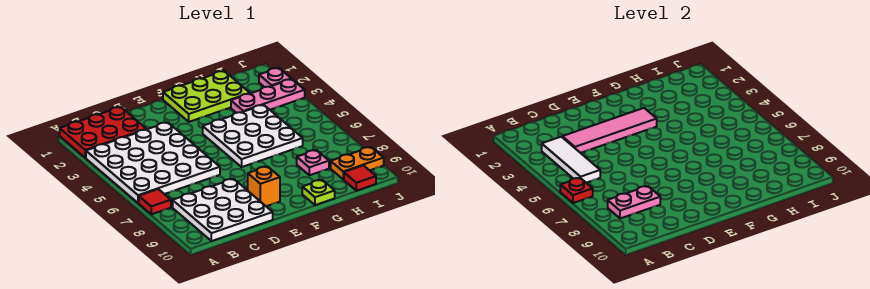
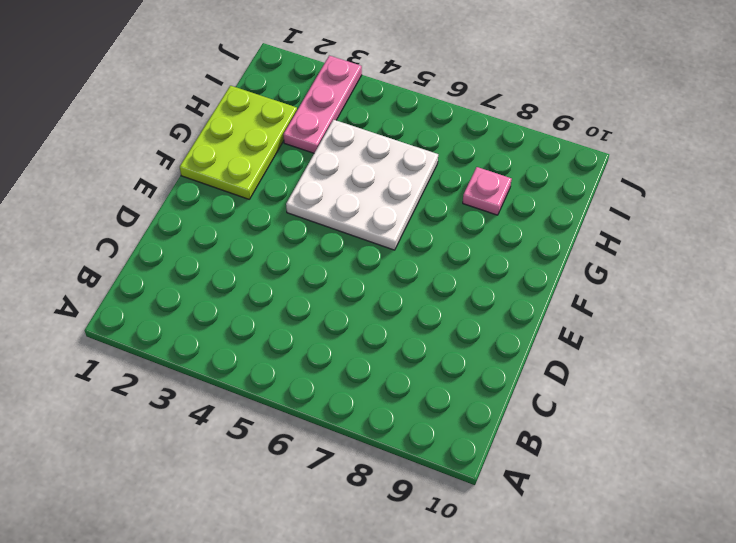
none -> red 2x3 plate [60,107,146,158]
none -> white 4x4 plate [86,122,220,203]
none -> red 1x1 tile [139,189,171,214]

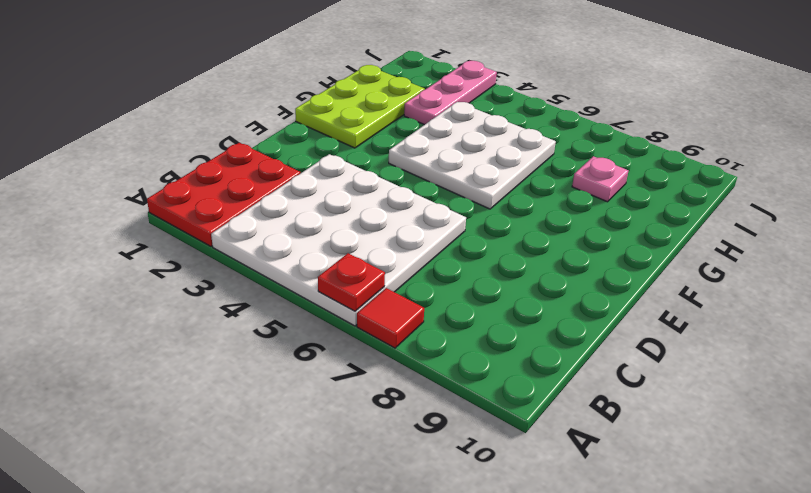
none -> white 3x3 plate [173,179,273,241]
none -> orange 1x1 brick [248,166,280,206]
none -> lime 1x1 plate [302,180,335,205]

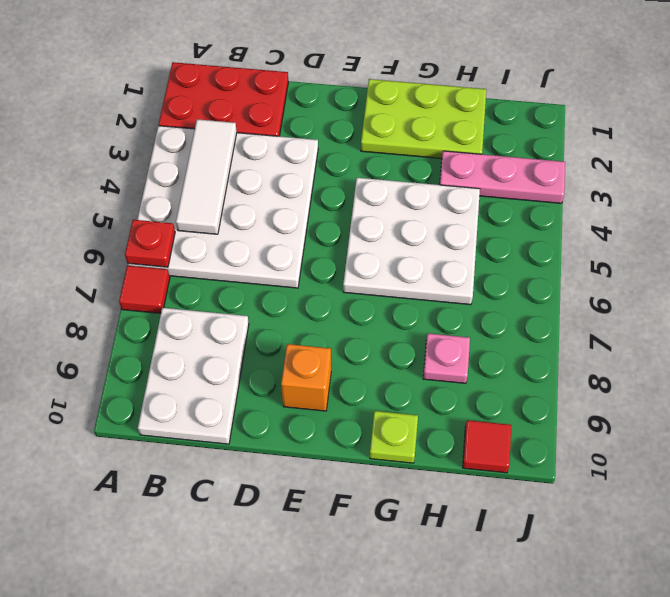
white 2x3 plate [138,308,249,444] -> white 3x3 plate [173,179,273,241]
none -> orange 1x2 plate [331,147,384,179]
none -> pink 1x1 plate [259,68,291,87]
none -> pink 1x2 plate [608,186,660,219]

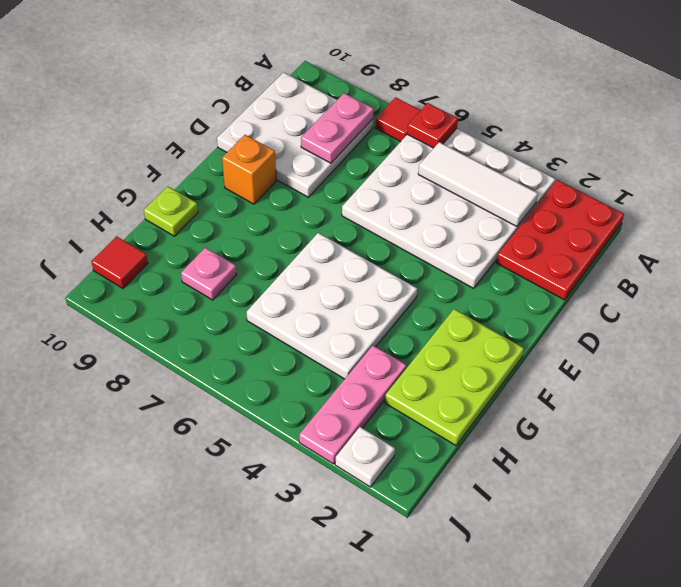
white 1x1 plate [335,427,395,487] -> pink 1x1 plate [259,68,291,87]
none -> orange 1x2 plate [331,147,384,179]
none -> pink 1x4 tile [562,108,657,153]

